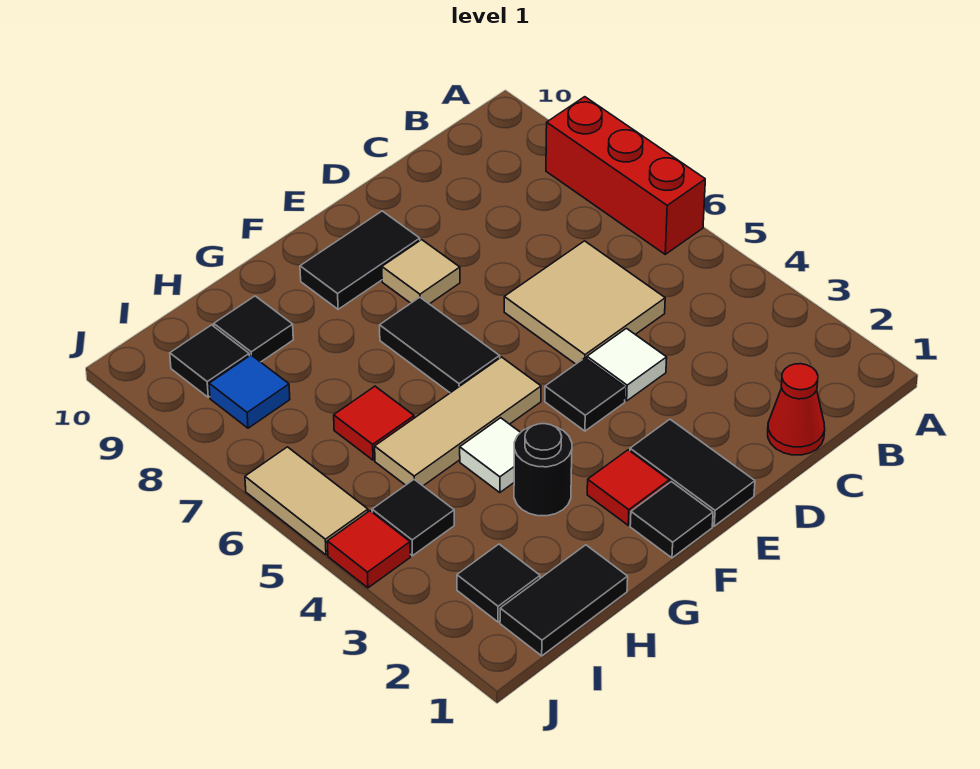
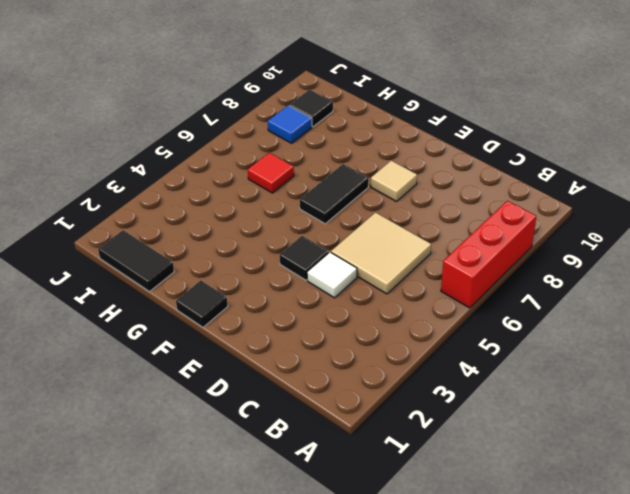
none -> red 1x1 cone [768,364,825,455]
none -> black 1x2 tile [630,419,755,526]
none -> black 1x2 tile [300,211,420,309]

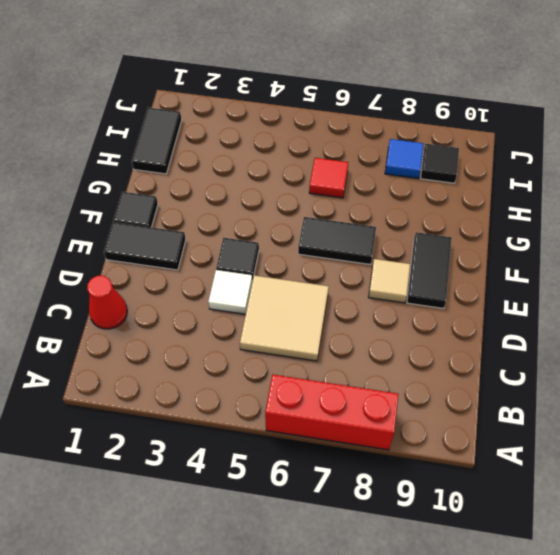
none -> red 1x1 tile [587,450,669,525]
none -> tan 1x3 tile [375,357,541,486]
none -> black 1x1 round brick [514,424,572,516]

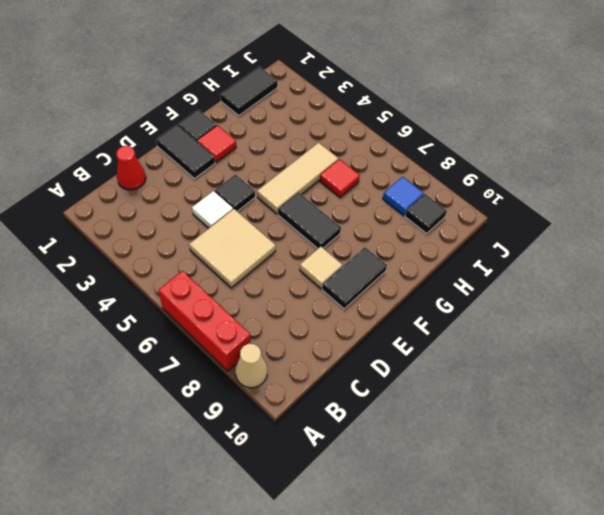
tan 1x1 cone [235,344,267,388] -> none
none -> black 1x1 round brick [514,424,572,516]
none -> white 1x1 tile [460,418,521,493]
none -> black 1x1 tile [214,296,293,362]

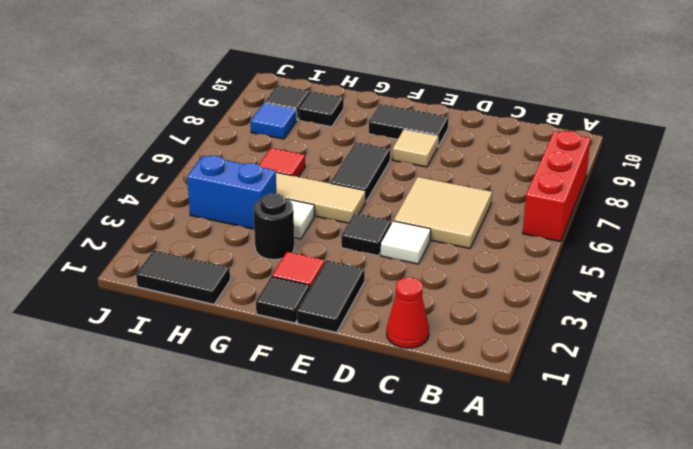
blue 1x2 brick [187,156,276,229] -> black 1x1 tile [372,480,454,556]
none -> black 1x1 tile [457,544,540,622]
none -> red 1x1 tile [327,511,410,588]
none -> tan 1x2 tile [245,447,368,555]

